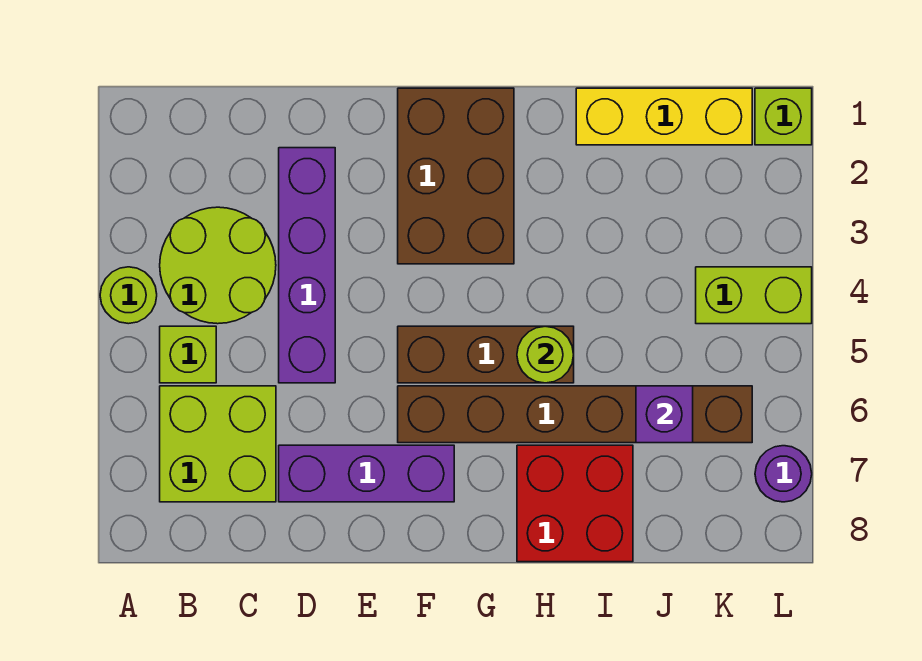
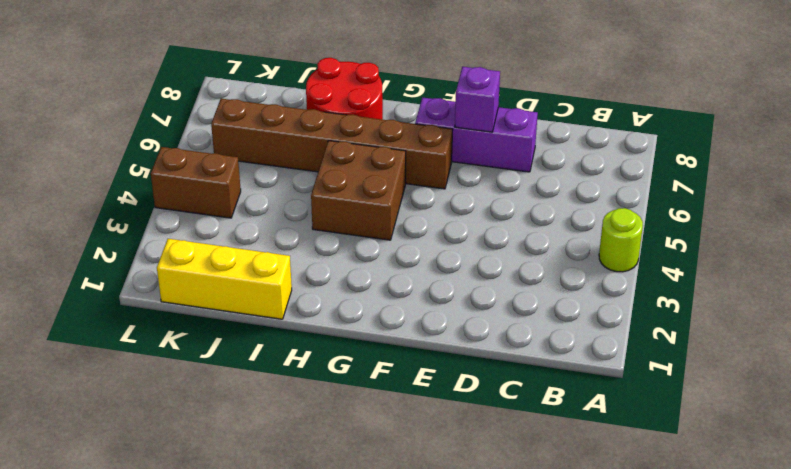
purple 1x1 brick [455,67,500,132] -> purple 1x1 brick moved to [636,386,693,443]
brown 2x2 brick [311,141,406,240] -> brown 1x3 brick [398,326,574,383]
red 2x2 round brick [306,58,383,120] -> red 2x2 brick [517,445,633,562]
brown 1x2 brick [151,147,241,218] -> lime 1x2 brick [696,267,812,324]
none -> lime 2x2 round brick [160,207,276,324]
none -> lime 1x1 brick [160,326,216,383]
none -> lime 2x2 brick [160,386,276,502]

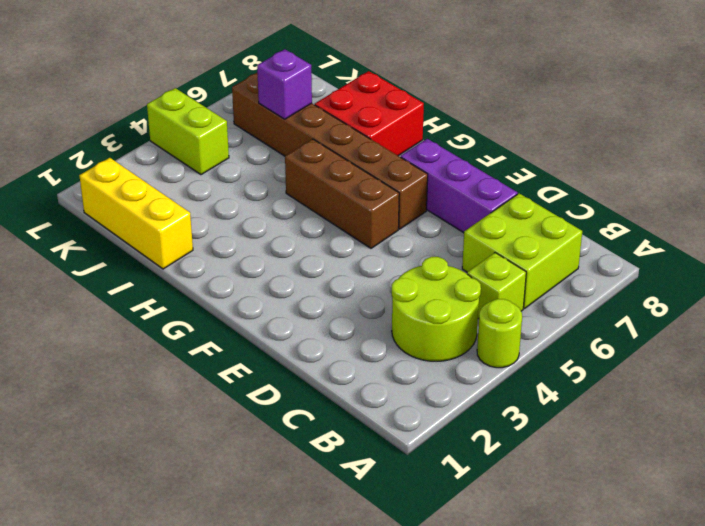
none -> purple 1x4 brick [279,148,335,383]
none -> brown 2x3 brick [398,88,514,264]
none -> lime 1x1 brick [755,88,812,145]

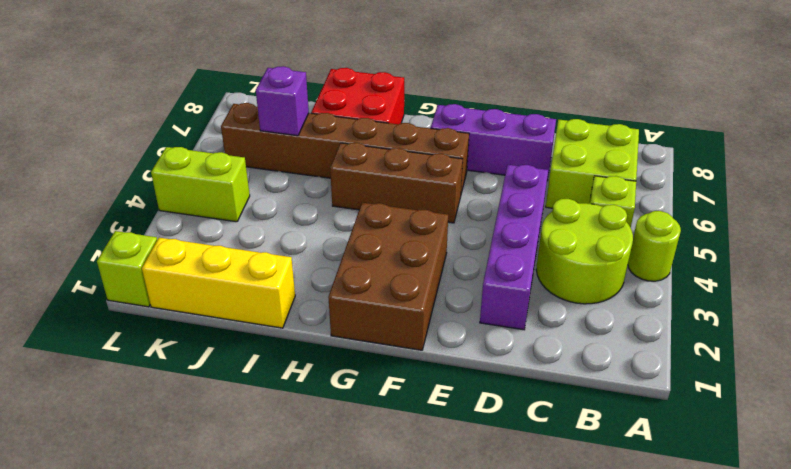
none -> purple 1x1 round brick [755,446,812,502]
none -> lime 1x1 round brick [517,326,574,383]

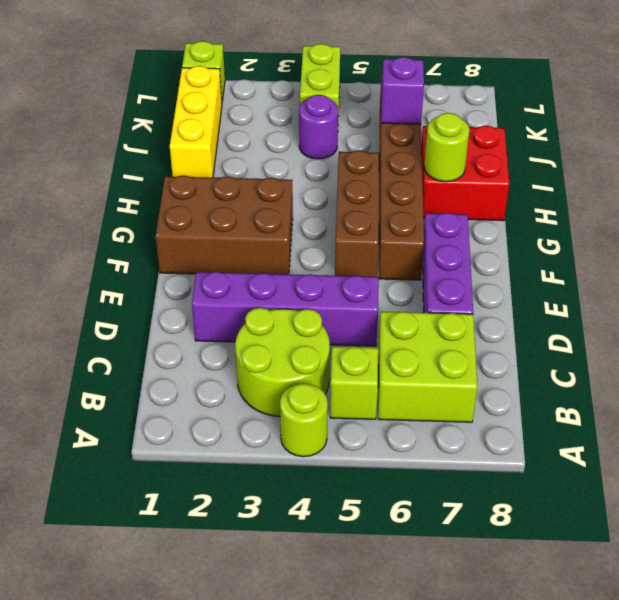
lime 1x1 round brick [424,113,470,182] -> lime 1x1 round brick moved to [517,326,574,383]
purple 1x1 round brick [299,95,338,159] -> purple 1x1 round brick moved to [755,446,812,502]

